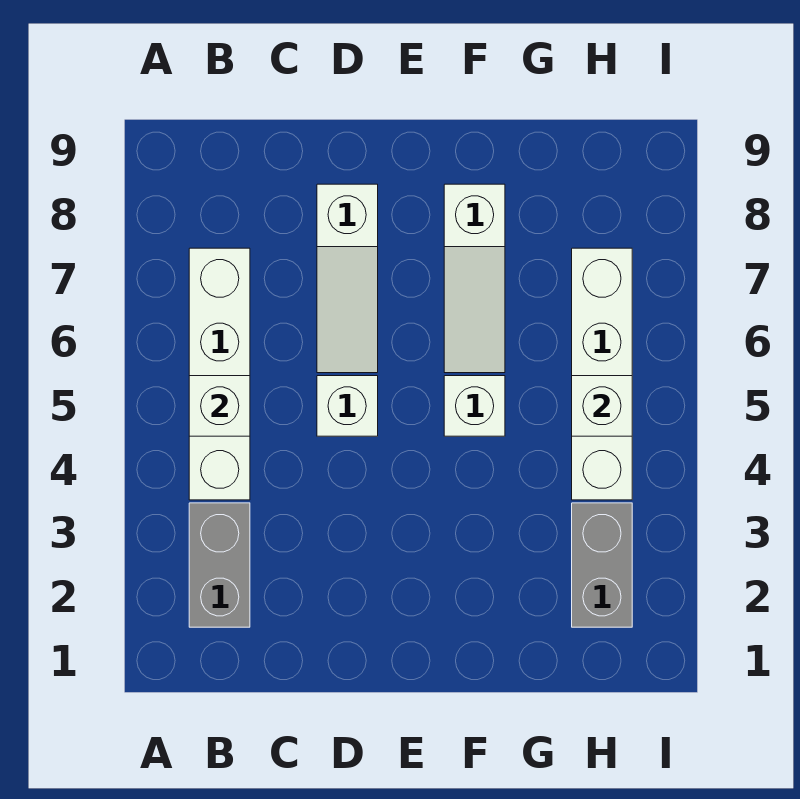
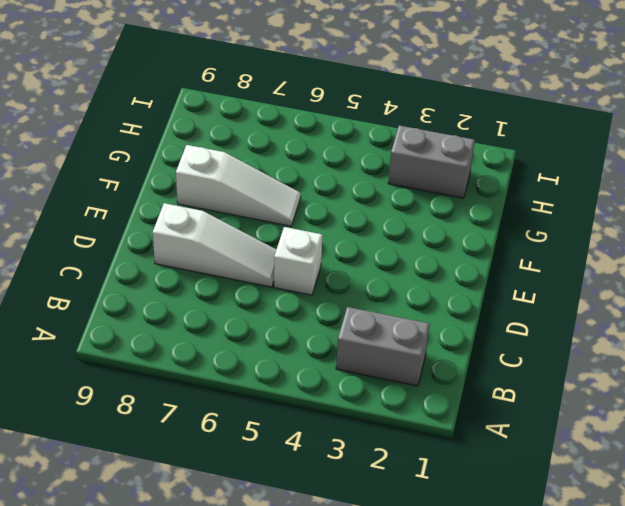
none -> white 1x4 brick [189,248,250,500]
none -> white 1x1 brick [444,376,505,436]

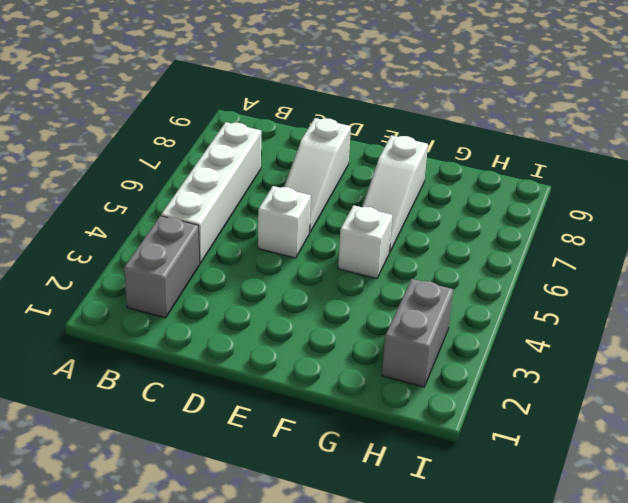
none -> white 1x4 brick [572,248,632,500]
none -> white 1x1 brick [189,376,250,436]

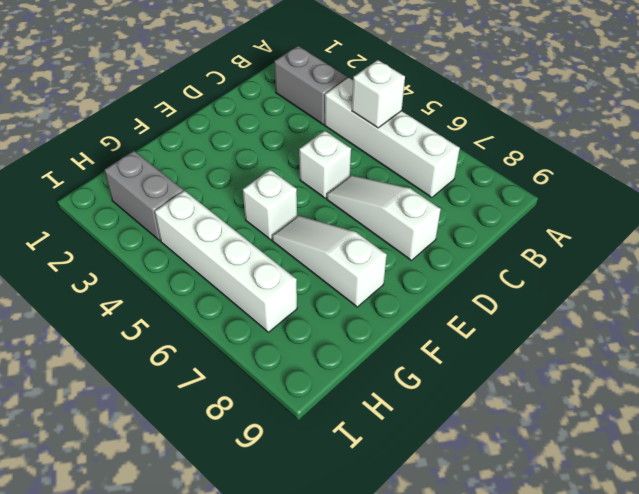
none -> white 1x1 brick [572,376,632,436]

